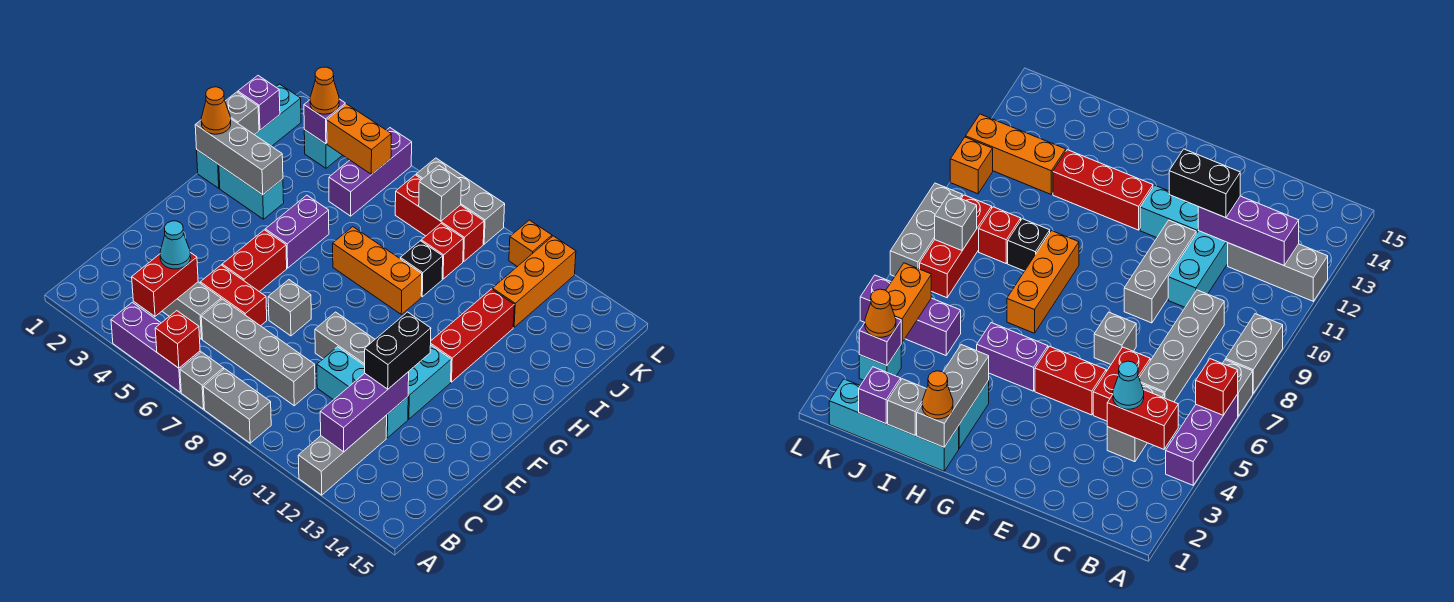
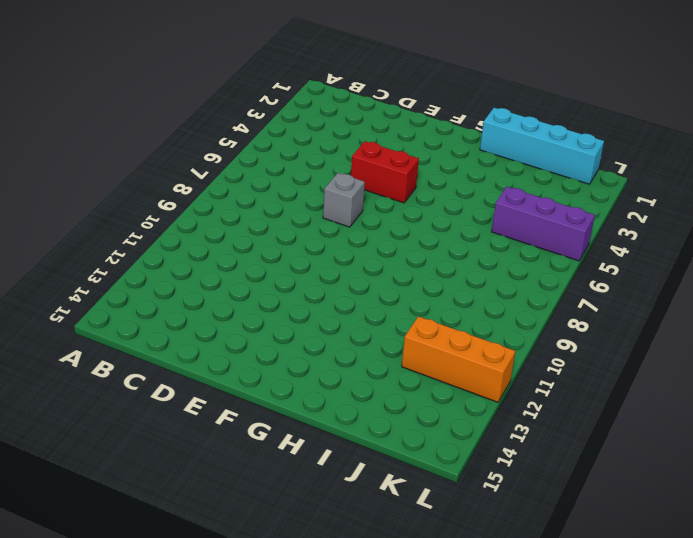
none -> purple 1x3 brick [111,302,200,392]
none -> grey 1x1 brick [180,352,224,409]
none -> grey 1x2 brick [203,369,271,443]
none -> grey 1x3 brick [298,415,387,495]

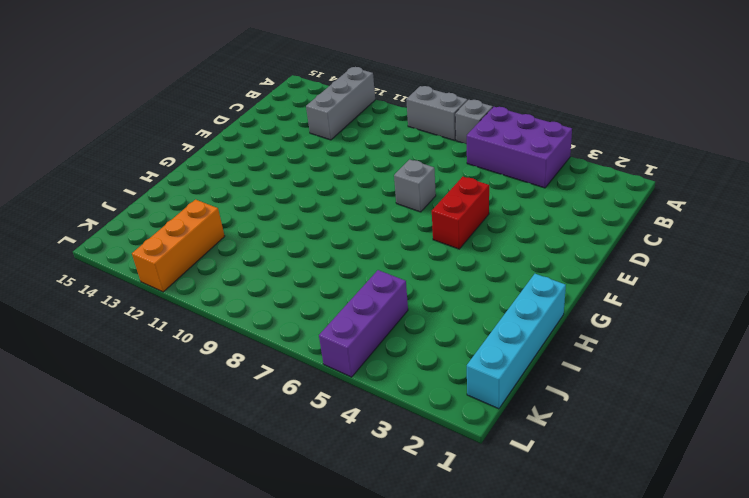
purple 2x3 brick [467,107,572,188] -> purple 1x3 brick [111,302,200,392]
none -> grey 1x2 brick [162,282,221,339]
none -> grey 1x4 brick [201,299,315,406]
none -> red 1x2 brick [200,265,267,326]
none -> cyan 1x3 brick [317,347,408,438]

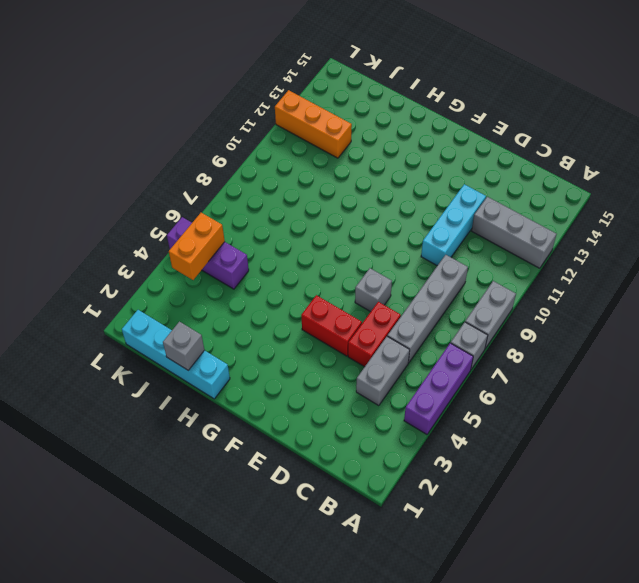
none -> grey 1x3 brick [315,312,375,366]
none -> cyan 1x2 brick [408,345,451,419]
none -> purple 1x2 brick [265,195,329,268]
none -> red 1x3 brick [431,289,514,382]

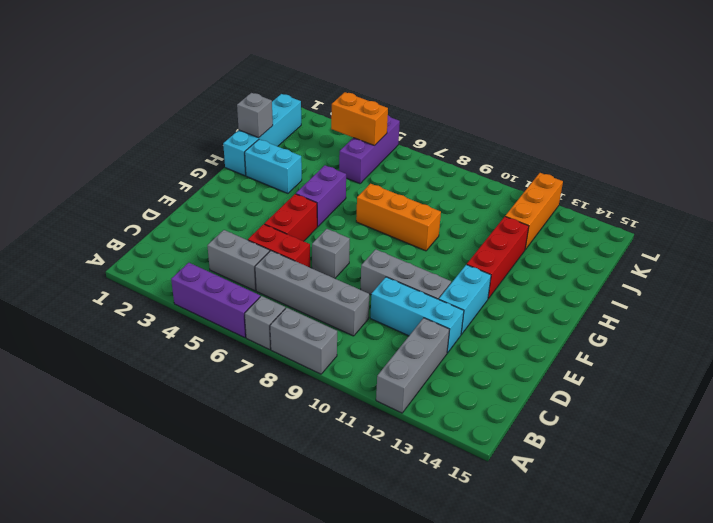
none -> black 1x1 brick [400,241,443,297]
none -> red 1x1 brick [421,223,463,279]
none -> cyan 1x1 brick [304,130,342,168]
none -> red 1x3 brick [395,175,484,261]

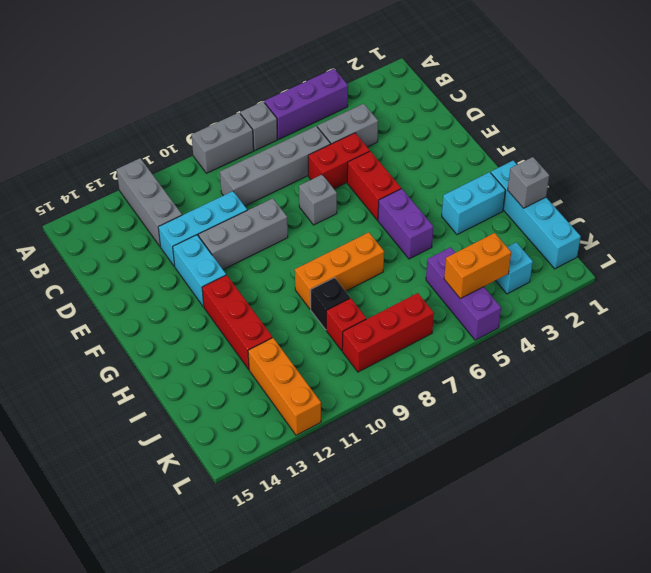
none -> grey 1x3 brick [416,158,505,244]
none -> orange 1x1 brick [509,220,552,266]
none -> red 1x1 brick [155,311,200,368]
none -> red 1x2 brick [132,252,198,316]

